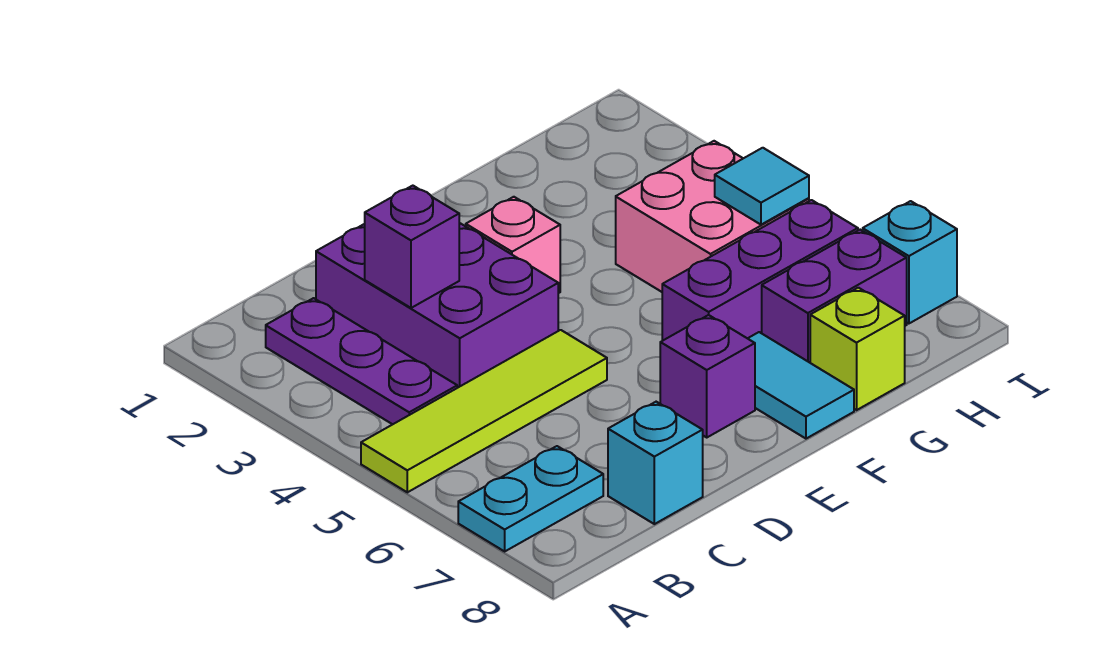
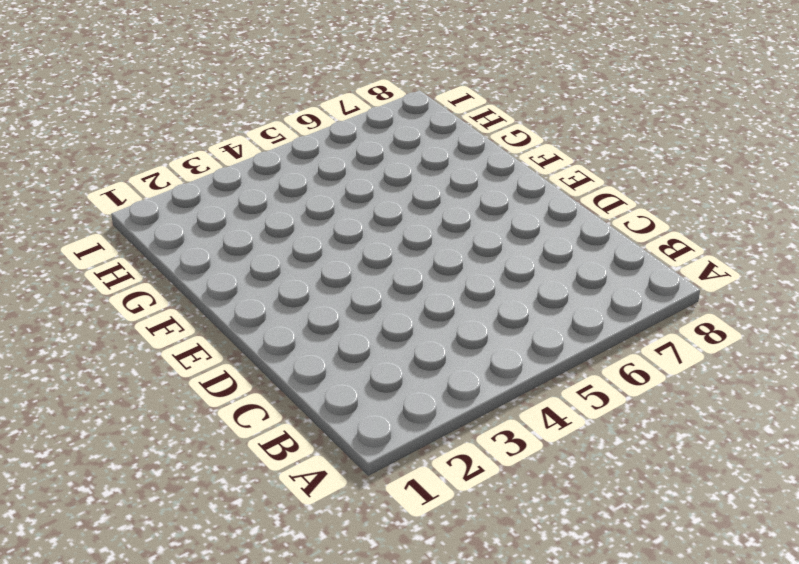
none -> lime 1x4 tile [361,330,607,492]
none -> cyan 1x2 plate [458,446,603,551]
none -> purple 1x3 plate [266,298,457,424]

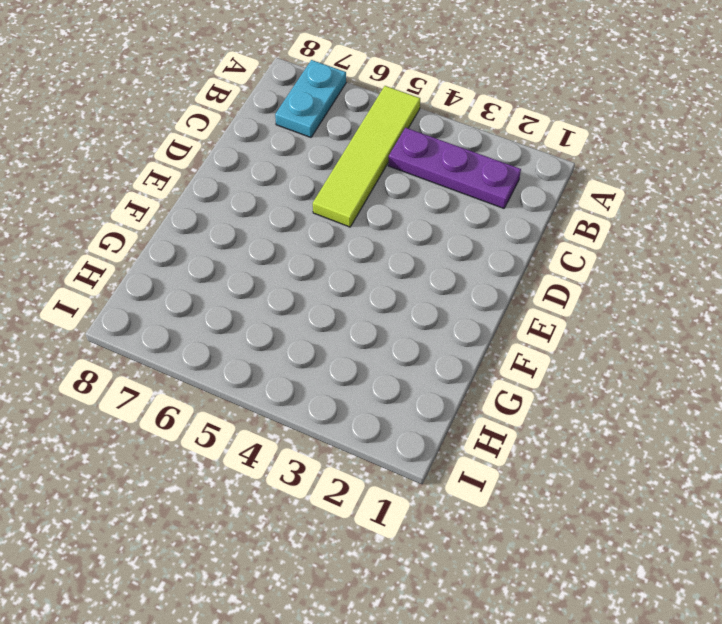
none -> purple 2x3 brick [316,223,558,388]
none -> cyan 1x1 brick [608,402,703,524]
none -> pink 1x1 brick [466,197,560,293]

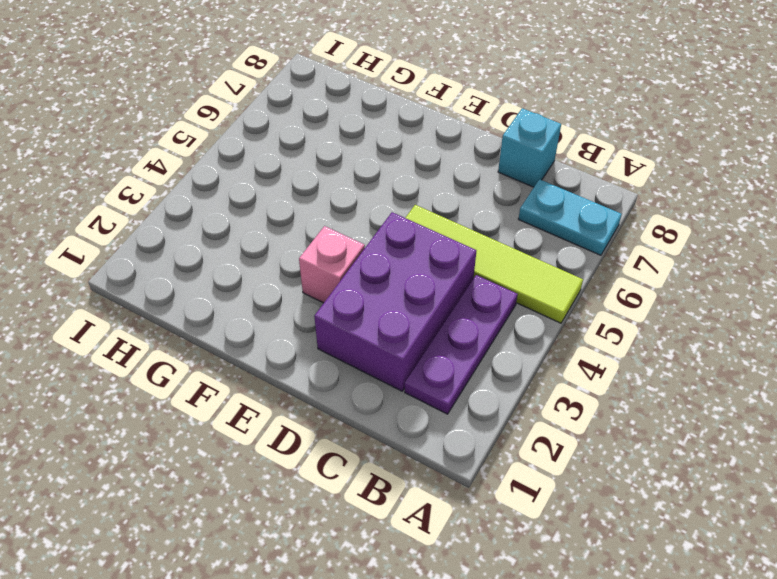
none -> purple 1x1 brick [660,315,755,437]
none -> purple 1x3 brick [662,200,858,341]
none -> cyan 1x2 tile [748,332,854,439]

